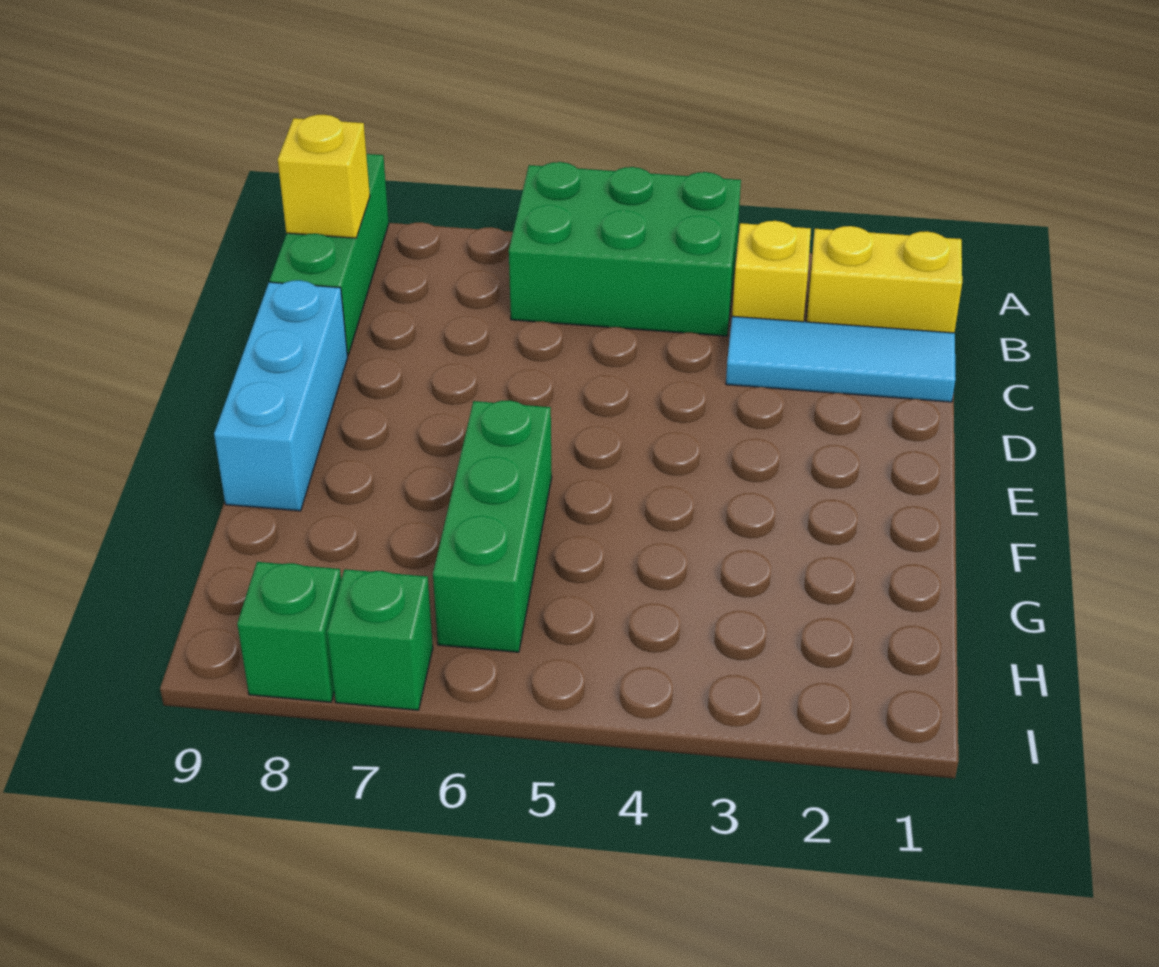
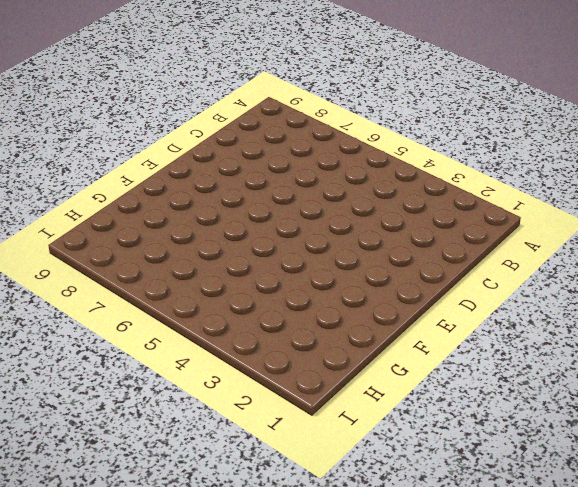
none -> green 2x3 brick [509,162,741,336]
none -> green 1x3 brick [270,154,389,355]

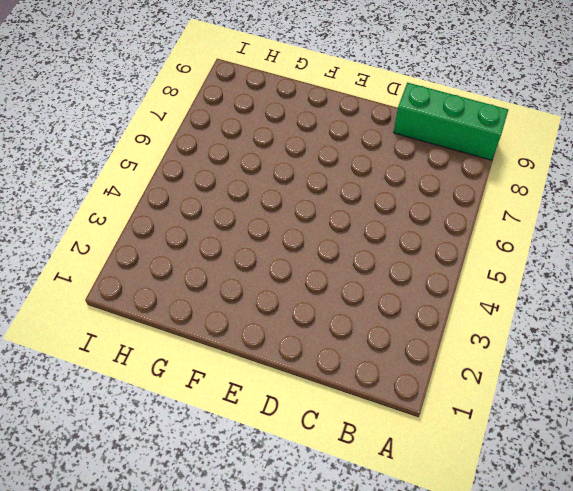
none -> green 2x3 brick [509,162,741,336]
none -> yellow 1x2 brick [806,226,962,333]

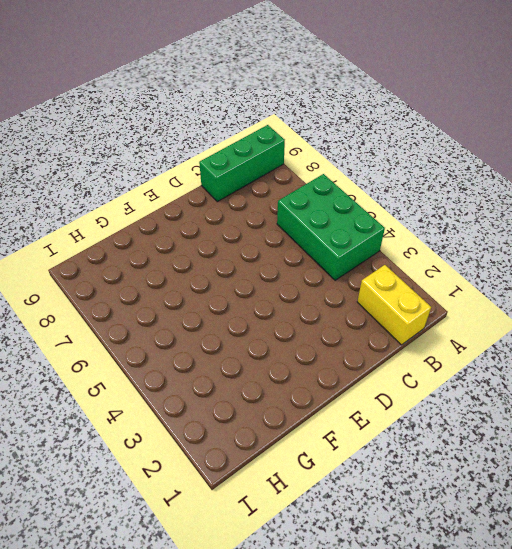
none -> yellow 1x1 brick [732,221,811,322]
none -> cyan 1x3 tile [726,316,956,402]

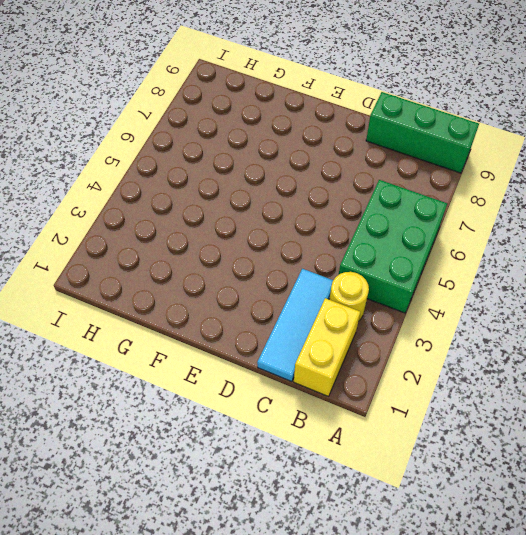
yellow 1x1 round brick [329,272,369,321] -> yellow 1x1 brick [732,221,811,322]
none -> cyan 1x3 brick [214,280,348,511]
none -> green 1x3 brick [433,401,552,652]

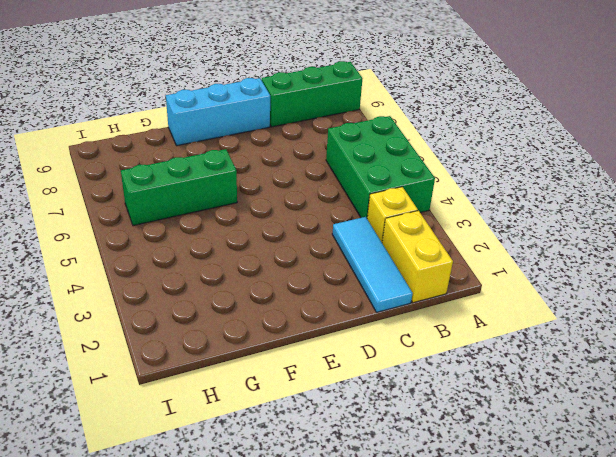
none -> green 1x1 brick [327,569,433,710]
none -> green 1x1 brick [237,562,341,702]

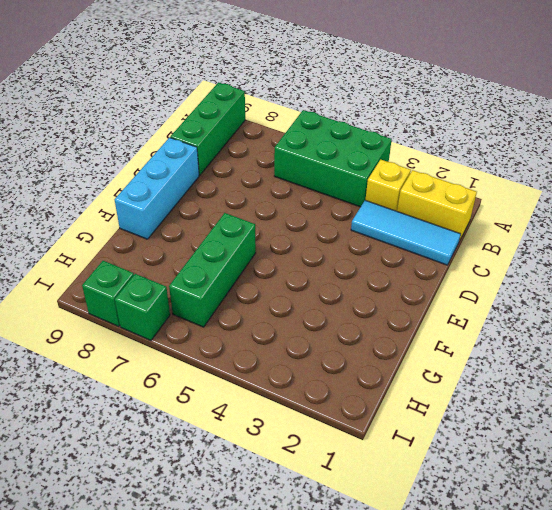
none -> yellow 1x1 brick [278,115,370,238]

